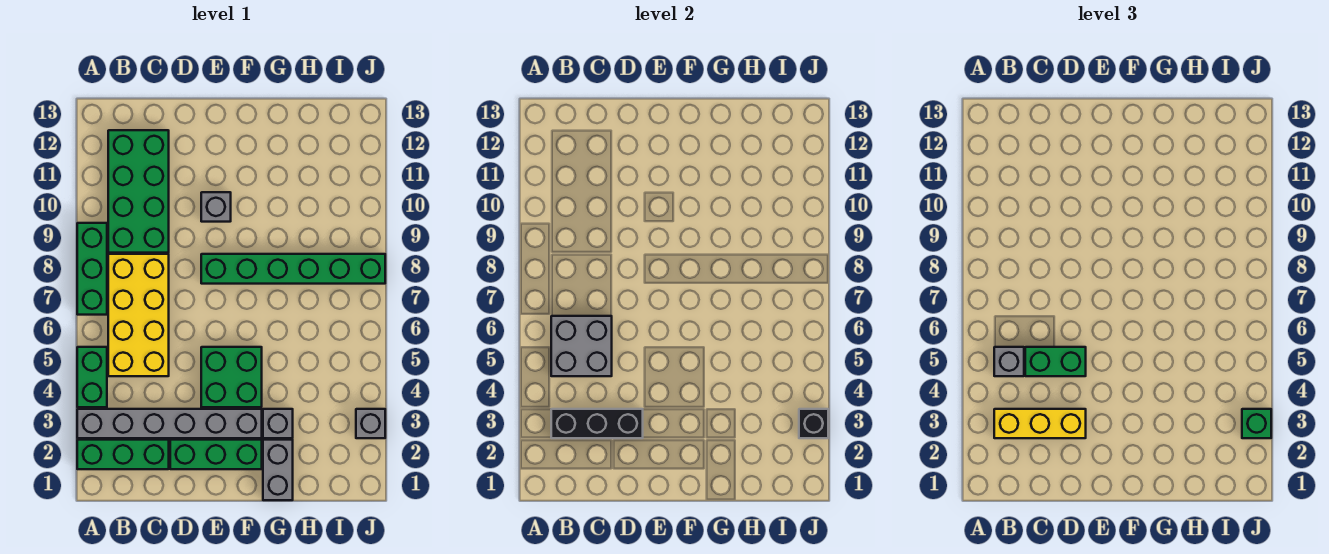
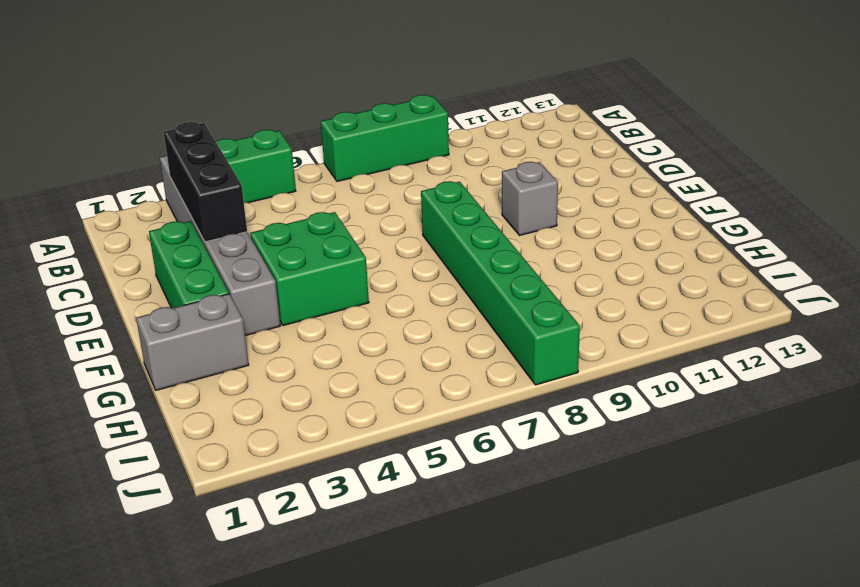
none -> green 1x3 brick [77,440,169,469]
none -> yellow 2x4 brick [108,254,169,376]
none -> green 2x4 brick [108,130,169,253]

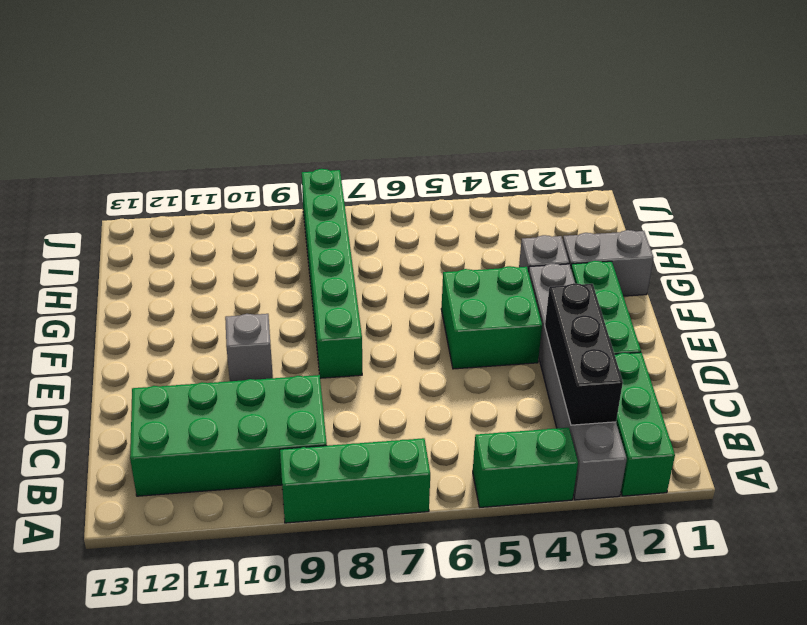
none -> yellow 2x4 brick [108,254,169,376]
none -> grey 1x1 brick [356,409,385,438]
none -> grey 2x2 brick [551,316,612,376]

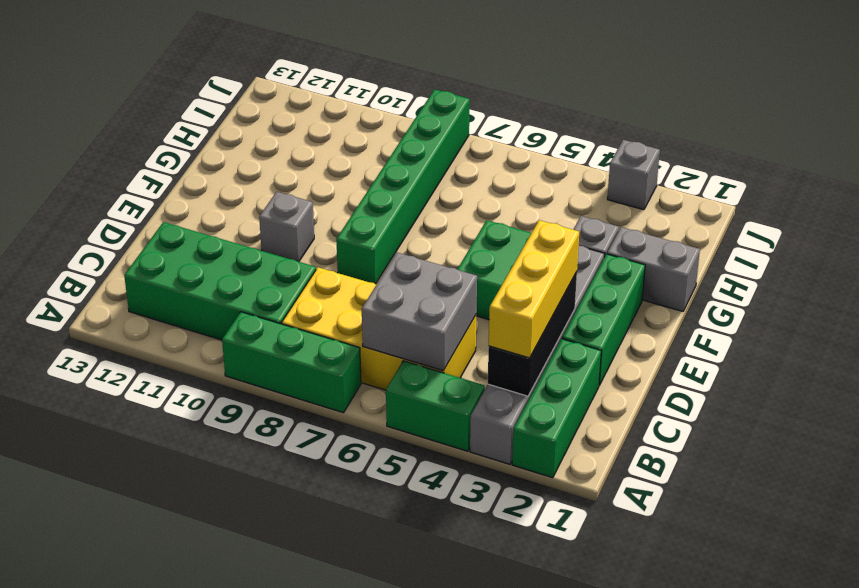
none -> black 1x1 brick [799,409,828,438]
none -> grey 1x1 brick [994,347,1024,376]
none -> green 1x2 brick [1025,347,1086,376]

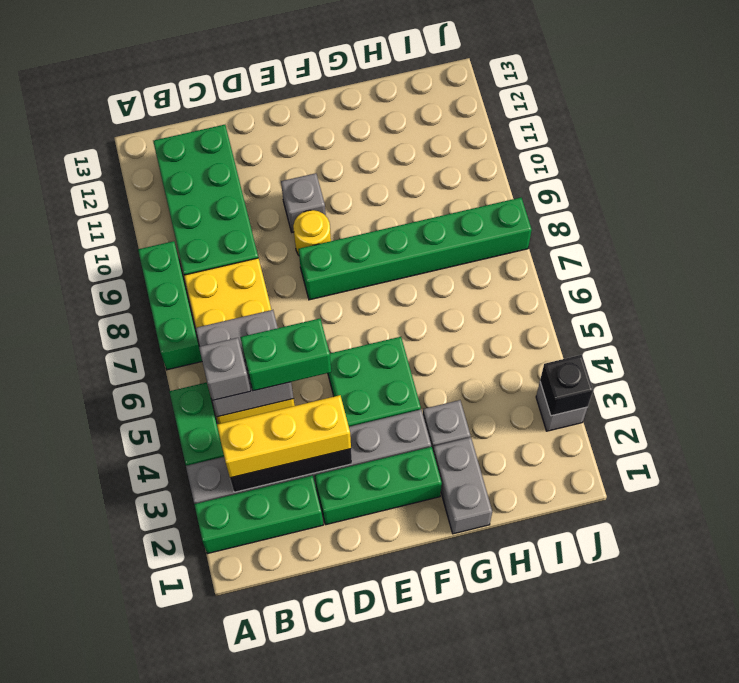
yellow 1x1 round brick [293,210,331,255] -> none
none -> green 1x1 brick [1242,409,1271,438]

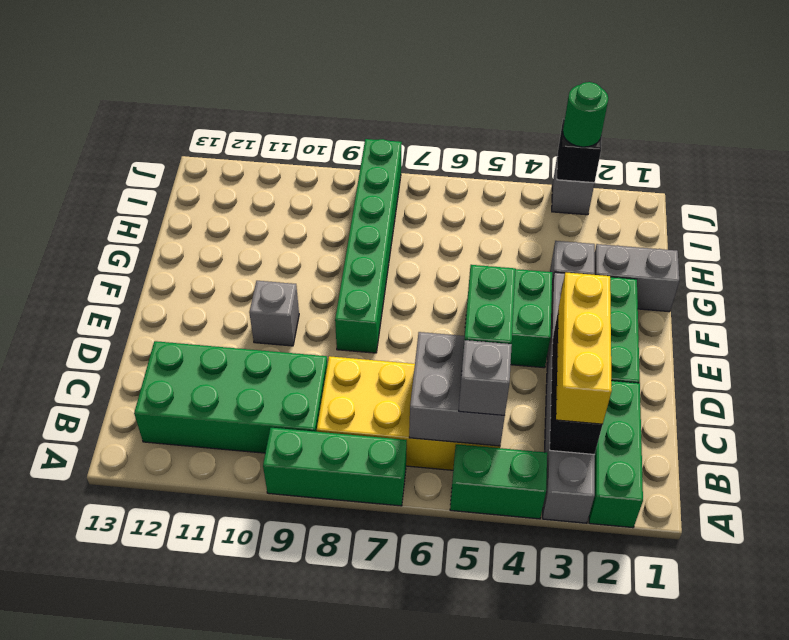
green 1x1 round brick [563,82,608,147] -> green 1x1 brick [1242,409,1271,438]

